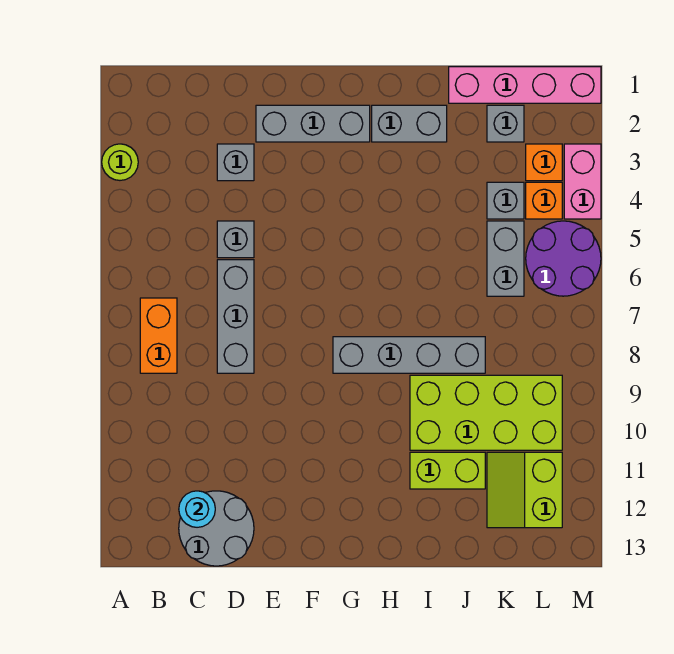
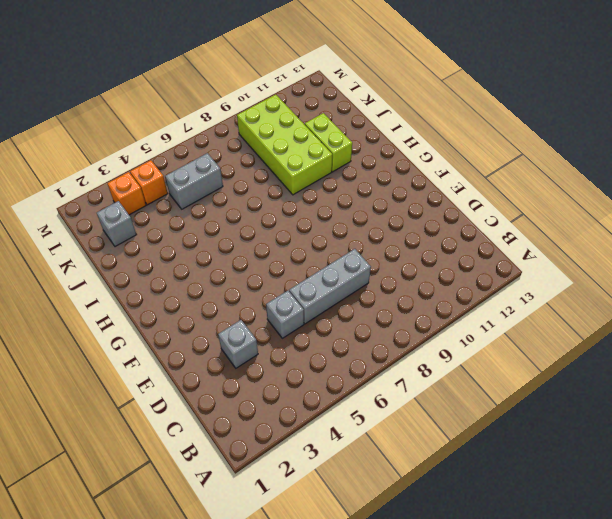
none -> lime 1x1 round brick [102,144,138,180]
none -> orange 1x2 brick [140,298,177,373]
none -> grey 2x2 round brick [179,491,254,566]

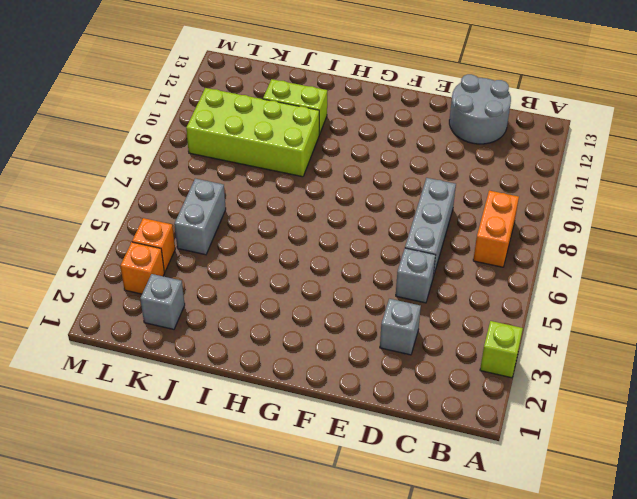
lime 1x1 brick [480,321,523,378] -> lime 1x1 round brick [102,144,138,180]
none -> grey 1x3 brick [256,105,370,142]
none -> grey 1x4 brick [333,337,485,373]
none -> grey 1x2 brick [372,105,447,142]

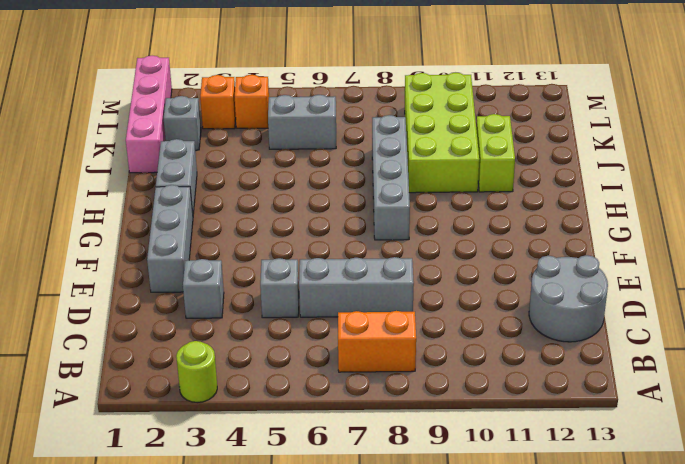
none -> grey 1x1 brick [487,182,524,219]
none -> lime 2x2 slope [487,452,562,528]
none -> purple 2x2 round brick [526,221,601,296]

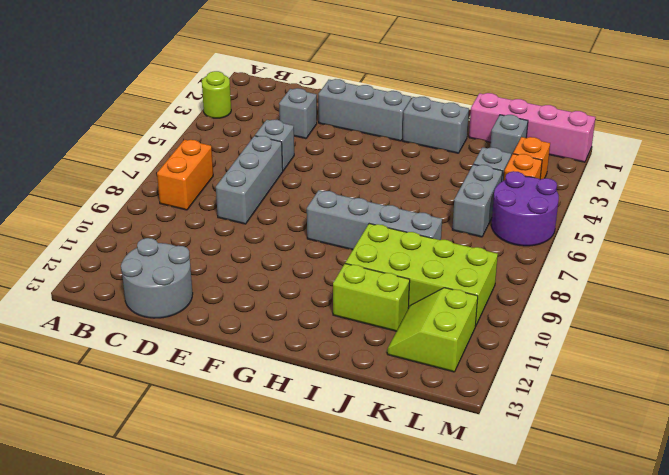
none -> pink 1x2 brick [564,144,601,219]
none -> cyan 1x1 round brick [179,491,215,527]

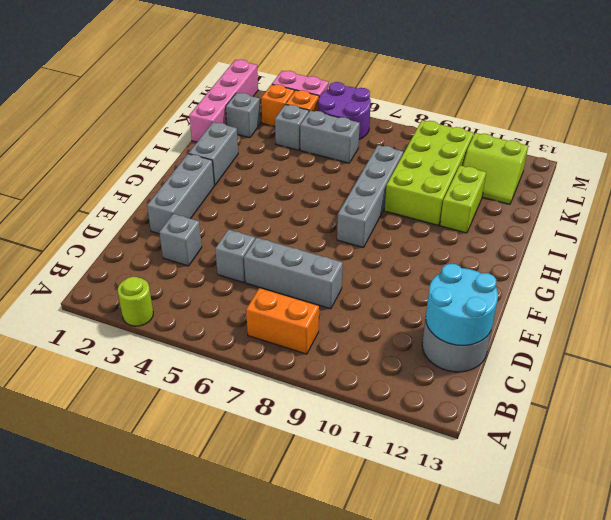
cyan 2x2 round brick [426,264,498,345] -> cyan 1x1 round brick [179,491,215,527]

